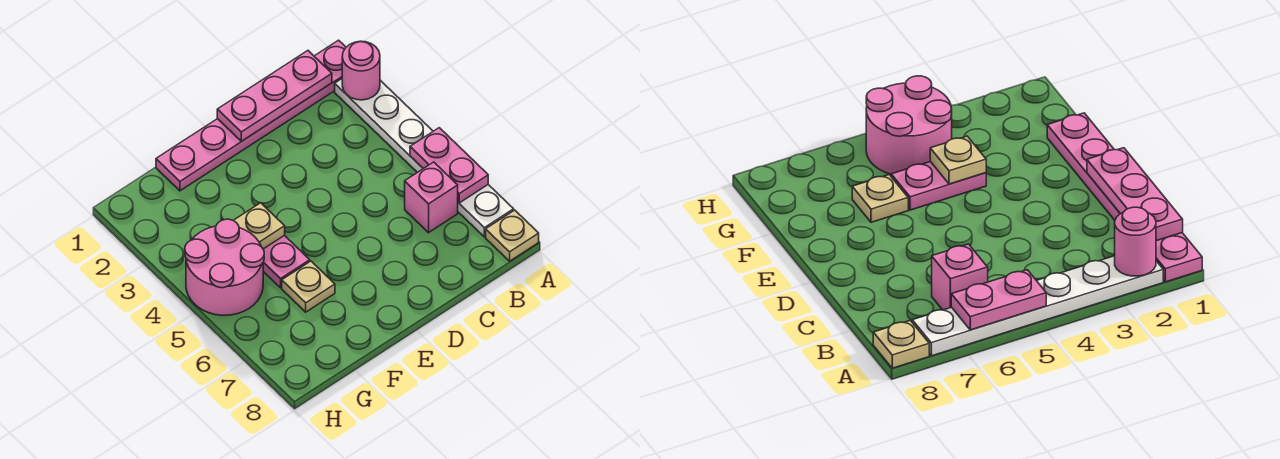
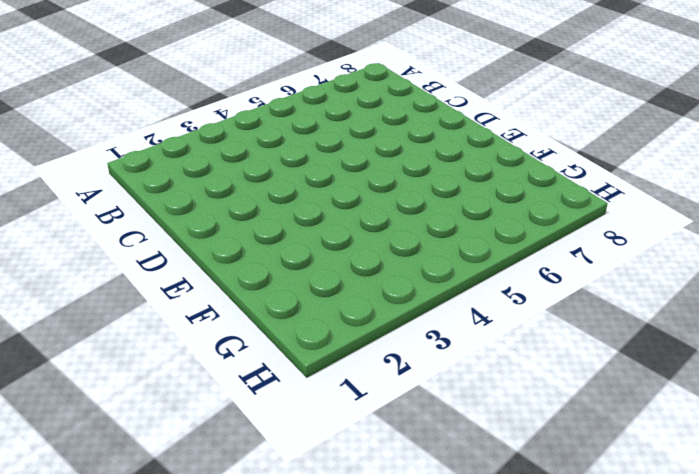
none -> pink 1x6 plate [156,40,346,191]
none -> white 1x6 plate [335,79,514,237]

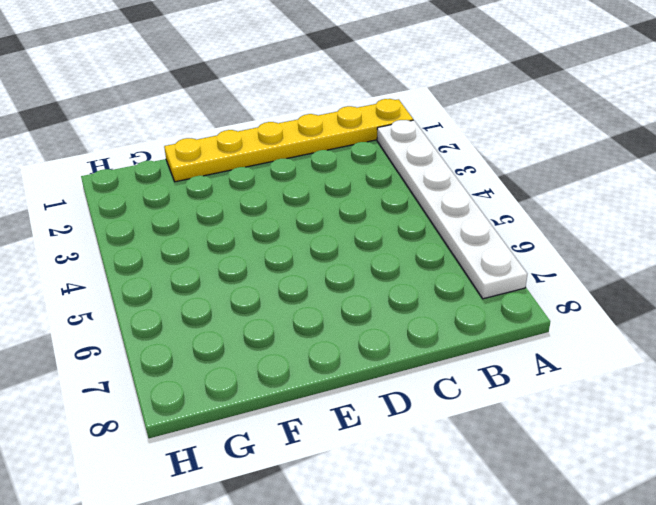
yellow 1x6 plate [164,99,413,182] -> pink 1x6 plate [156,40,346,191]
none -> tan 1x1 plate [486,210,539,261]
none -> pink 1x1 brick [405,162,458,233]

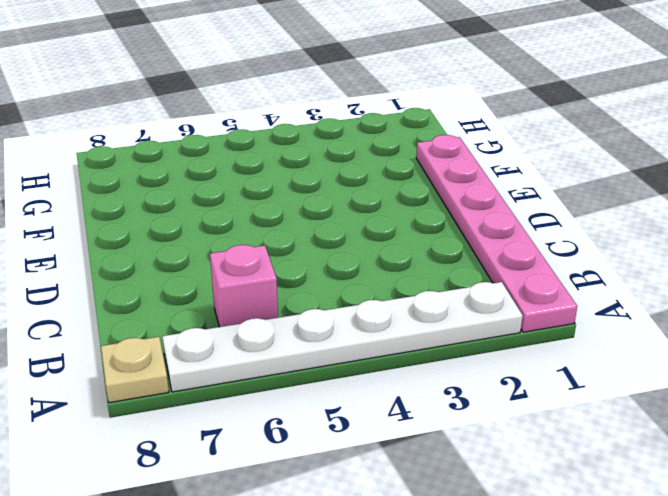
none -> pink 1x2 plate [263,235,310,288]
none -> tan 1x1 plate [282,261,335,312]

